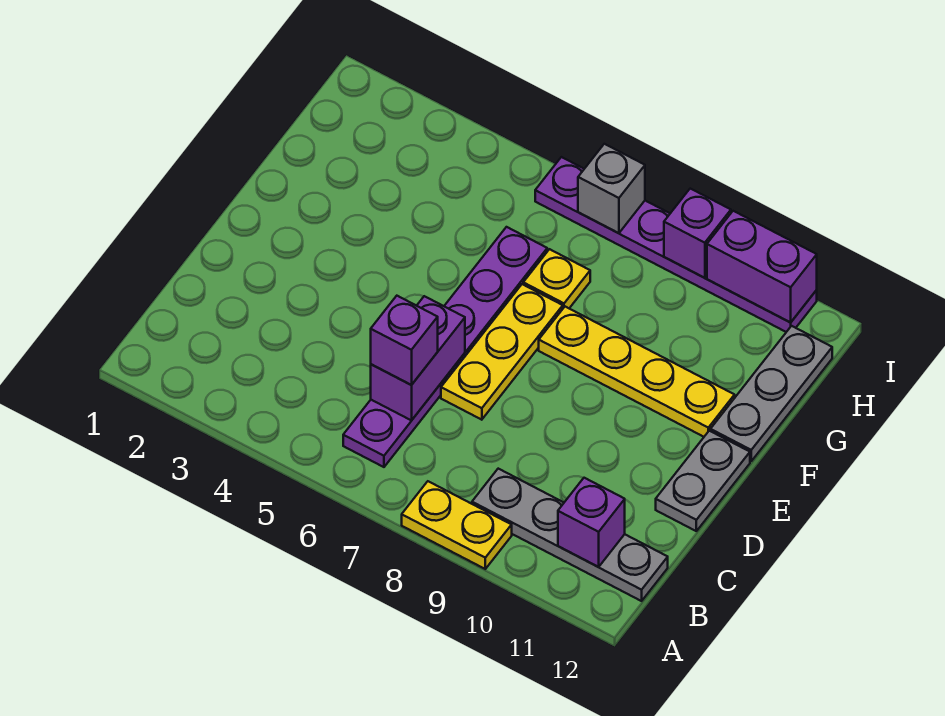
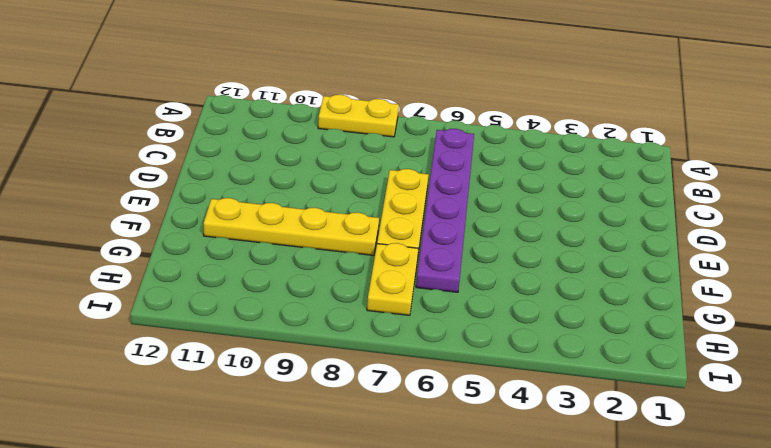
yellow 1x2 plate [367,243,419,315] -> yellow 1x1 plate [523,249,590,308]
none -> grey 1x4 plate [472,469,668,601]
none -> grey 1x2 plate [656,431,750,531]
none -> grey 1x3 plate [710,326,832,461]

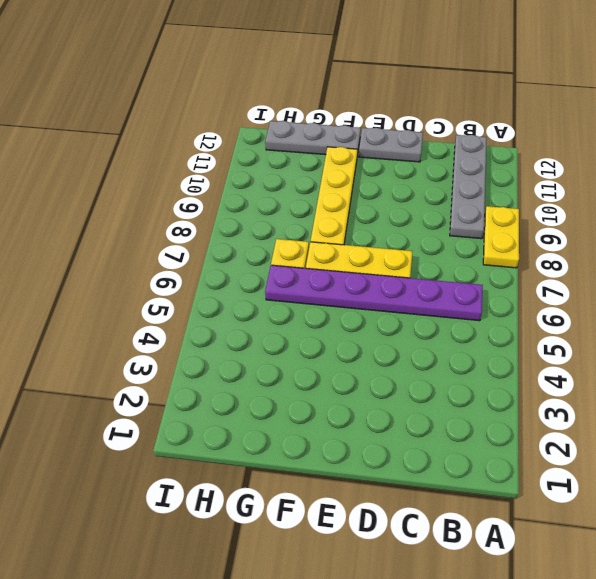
none -> purple 1x6 plate [535,157,817,332]
none -> purple 1x1 brick [558,478,625,567]
none -> purple 1x2 brick [371,296,465,420]

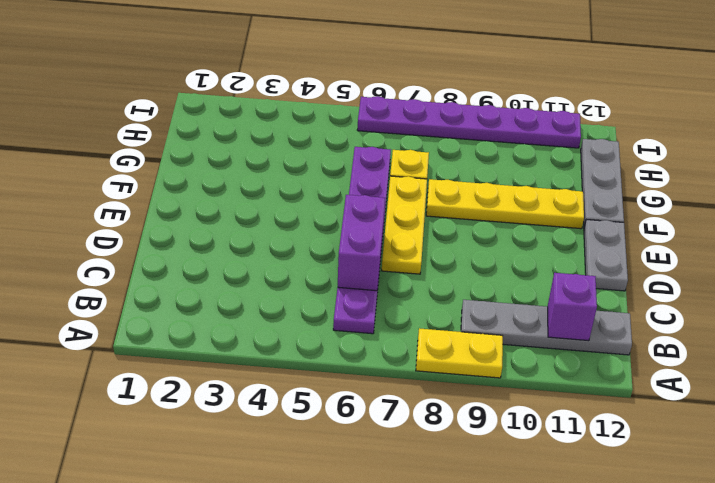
none -> grey 1x1 brick [578,144,645,233]
none -> purple 1x1 brick [664,189,731,278]
none -> purple 1x2 brick [707,211,817,322]

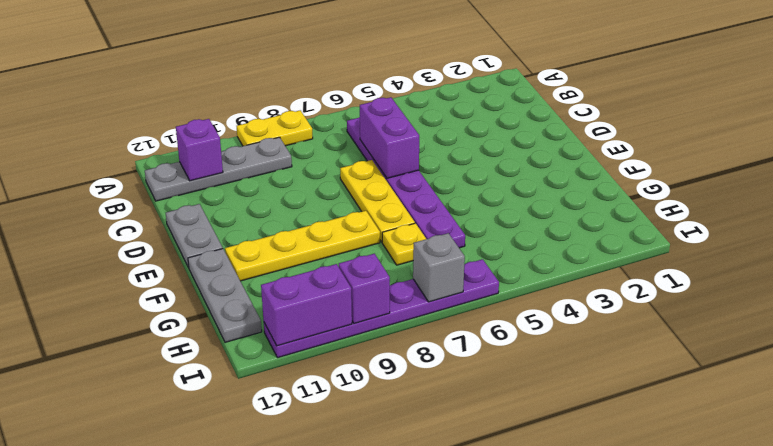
none -> purple 1x1 brick [371,296,438,385]

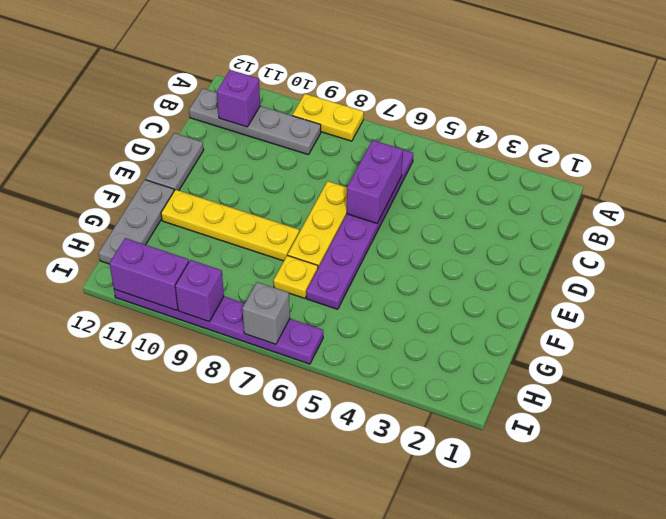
none -> purple 1x1 brick [371,296,438,385]

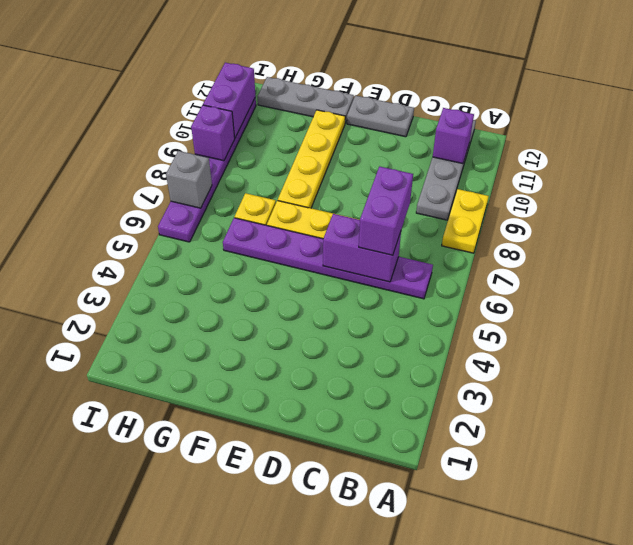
purple 1x2 brick [359,167,413,255] -> purple 1x1 brick [371,296,438,385]

